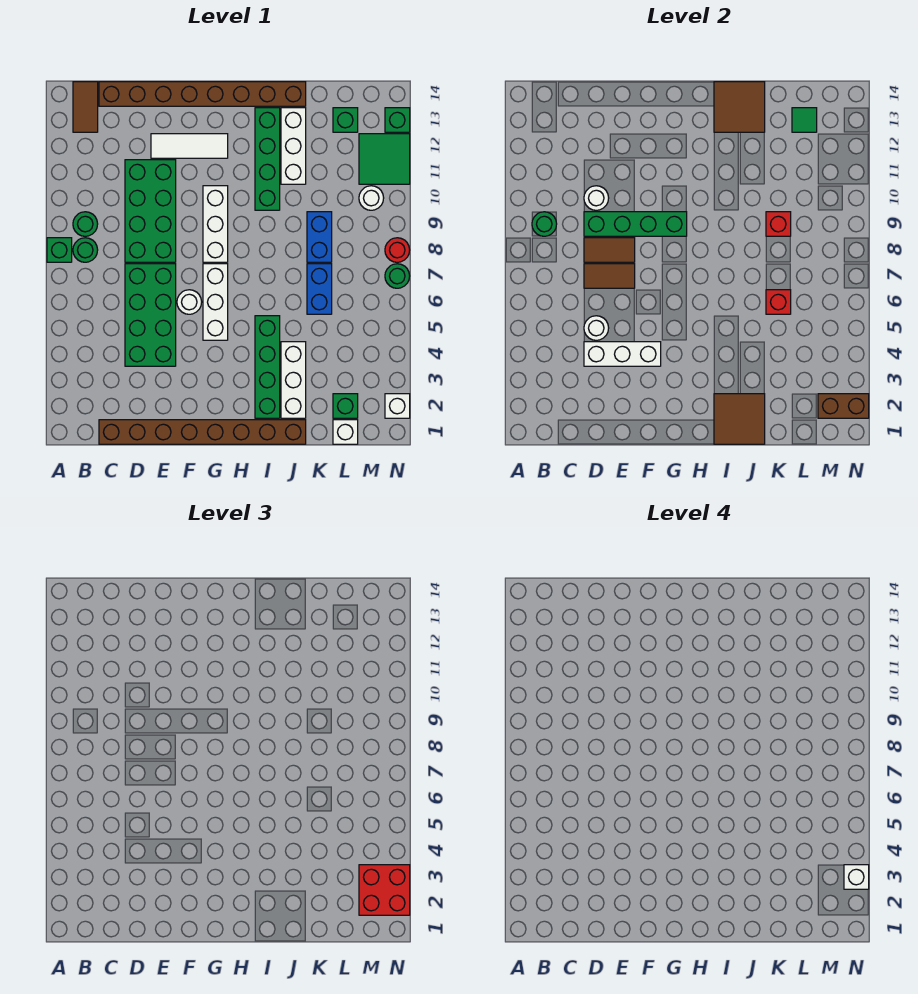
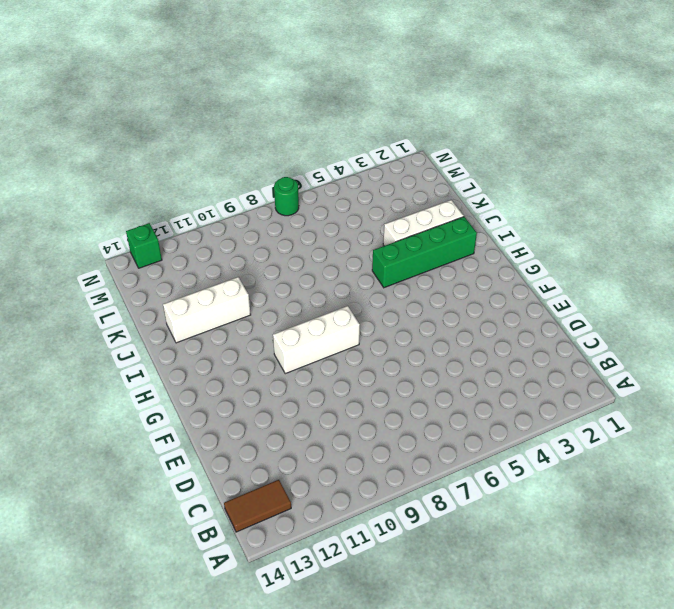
none -> green 1x1 brick [47,238,72,262]
none -> green 1x1 round brick [73,238,98,262]
none -> green 1x1 round brick [73,212,98,236]
none -> brown 1x8 brick [99,420,306,444]

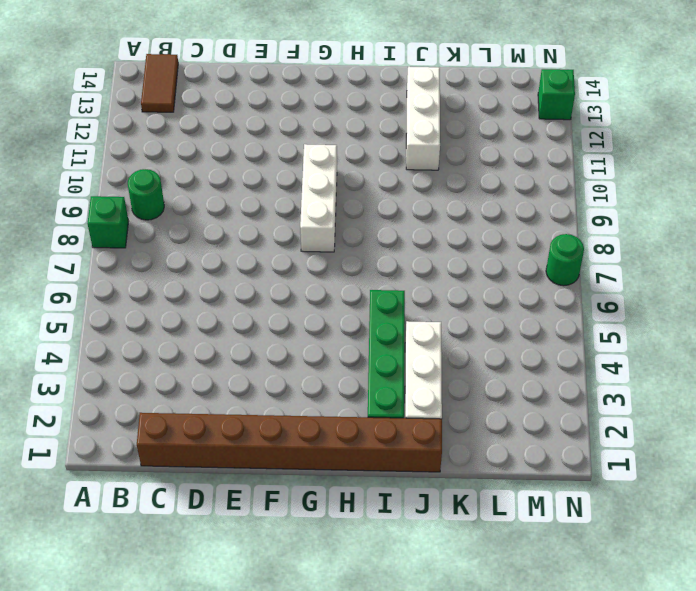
none -> green 1x1 round brick [73,238,98,262]
none -> brown 1x8 brick [99,82,306,106]
none -> green 2x4 brick [125,264,176,366]
none -> green 2x4 brick [125,160,176,262]

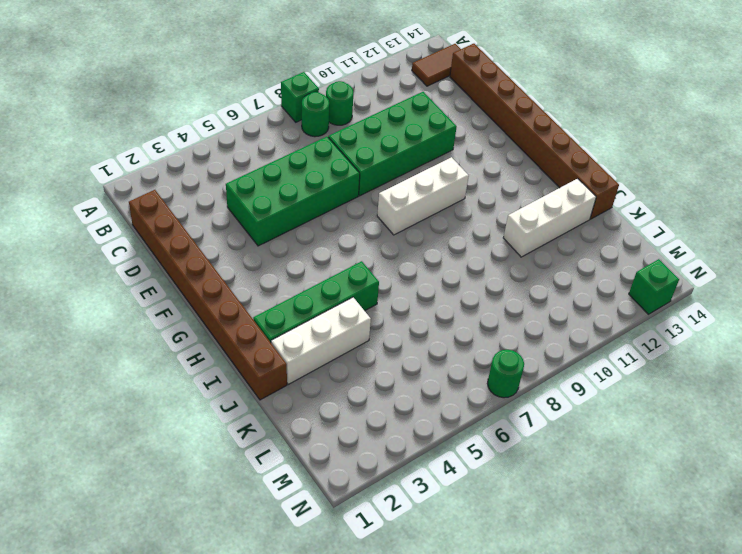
none -> white 1x3 tile [151,134,228,158]
none -> white 1x1 round brick [177,290,202,314]
none -> white 1x3 brick [203,264,228,340]
none -> green 1x4 brick [255,108,280,210]

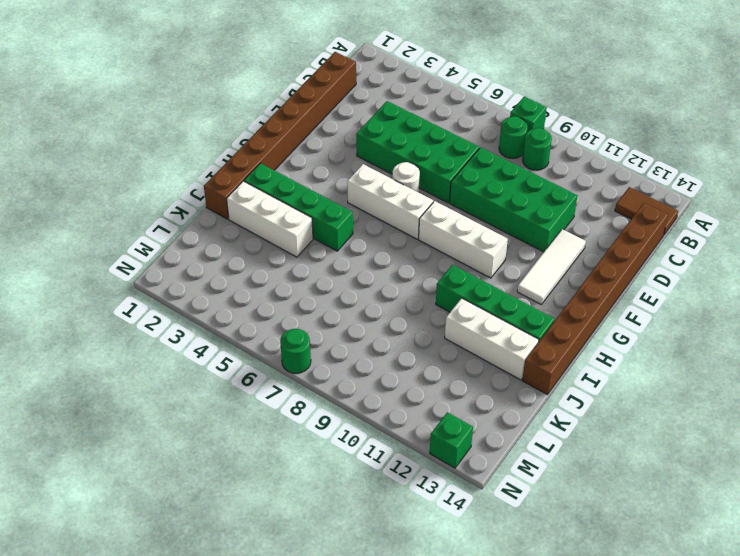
none -> blue 1x2 brick [307,264,332,314]
none -> blue 1x2 brick [307,212,332,262]
none -> white 1x1 brick [333,420,358,444]
none -> green 1x1 brick [333,394,358,418]

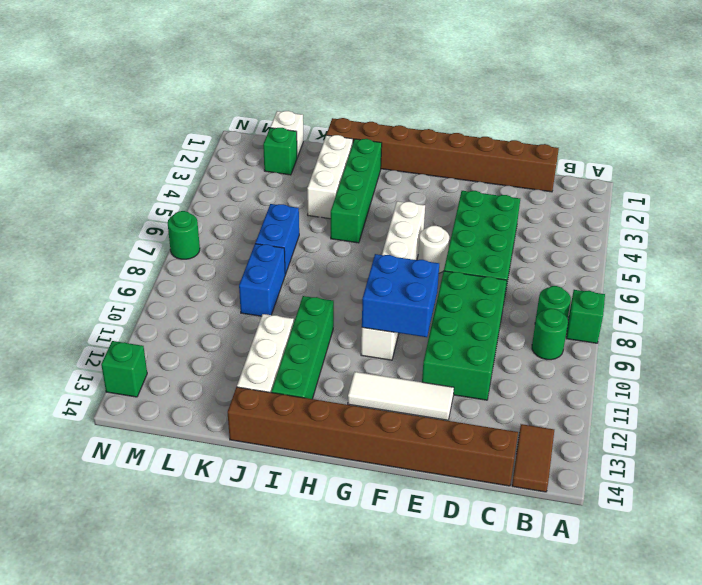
blue 2x2 brick [362,254,439,337] -> green 1x4 brick [584,212,687,236]
none -> green 1x1 brick [333,108,358,132]
none -> white 1x1 round brick [359,186,384,210]
none -> green 2x2 tile [359,134,410,184]
none -> white 1x1 brick [385,394,410,418]

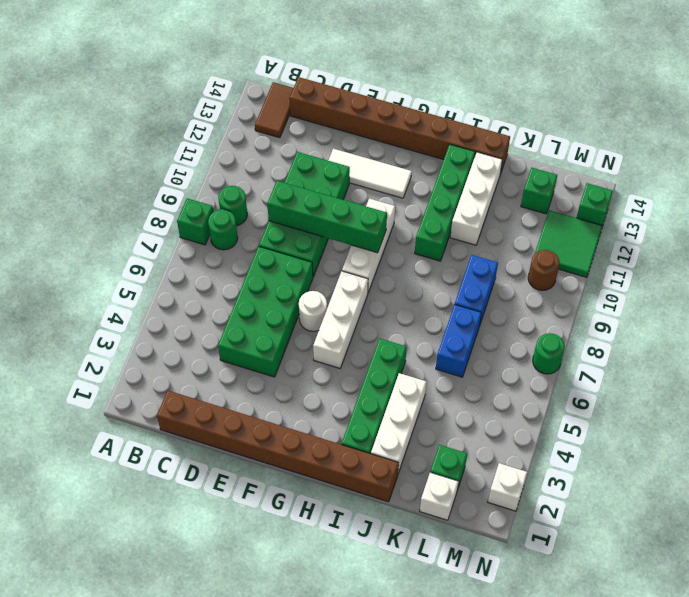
brown 1x1 round brick [528,250,560,291] -> white 1x1 round brick [359,186,384,210]
none -> red 1x1 round brick [385,238,410,262]
none -> green 1x1 round brick [532,212,557,236]
none -> white 1x3 brick [584,342,661,366]
none -> white 1x1 round brick [584,316,609,340]

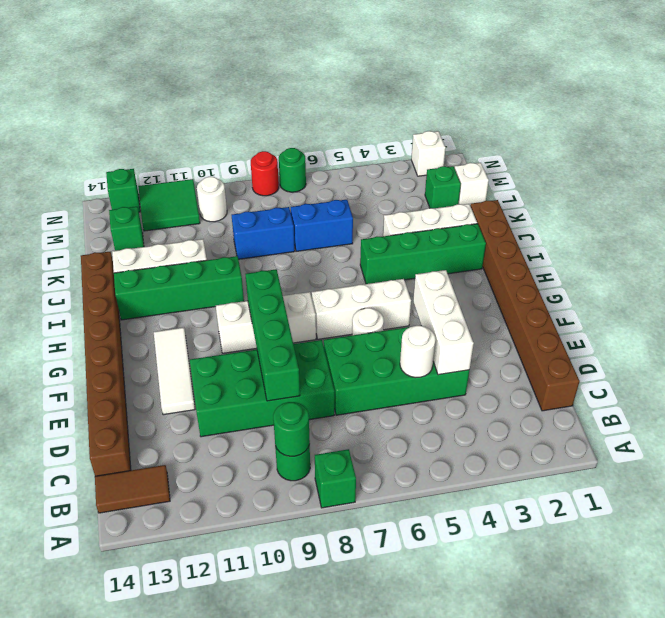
none -> green 1x1 round brick [73,238,98,262]
none -> brown 1x2 tile [584,264,635,288]
none -> brown 1x2 tile [584,238,635,262]
none -> white 1x1 round brick [584,186,609,210]

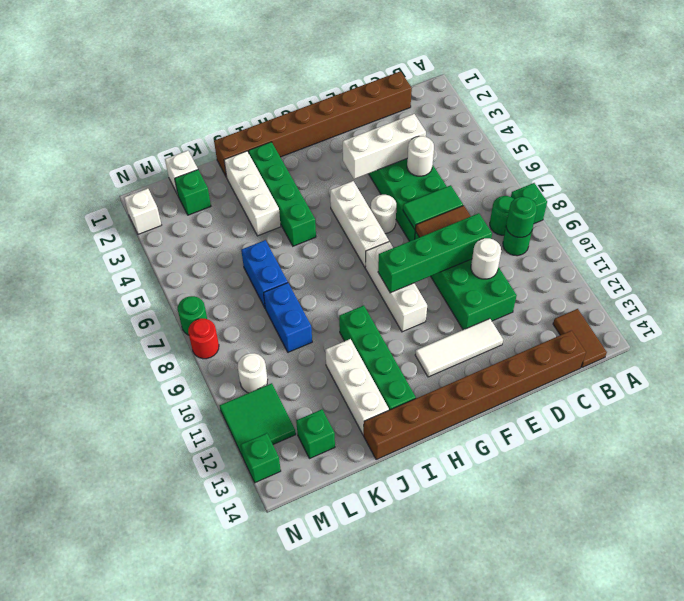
green 1x2 tile [403,185,463,229] -> brown 1x2 tile [584,264,635,288]
none -> brown 2x2 tile [714,394,765,444]
none -> brown 2x2 tile [714,82,765,132]
none -> red 1x1 brick [766,290,791,314]
none -> red 1x1 brick [766,212,791,236]

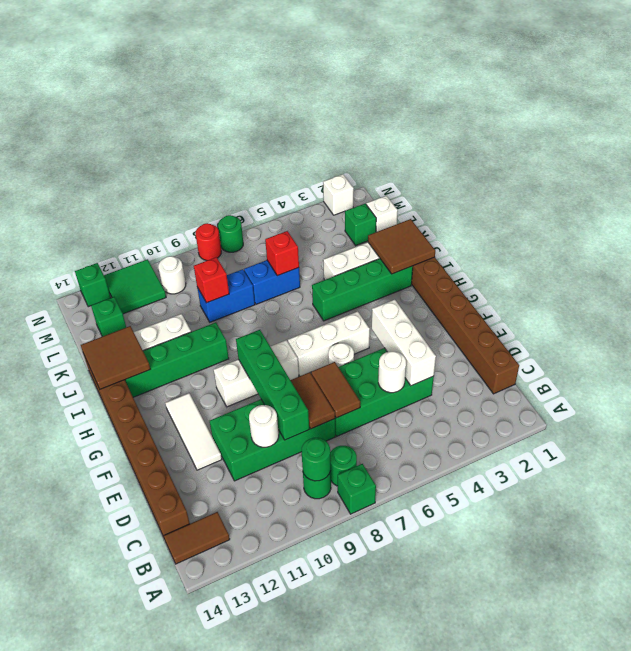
none -> green 1x1 tile [792,108,817,132]
none -> brown 1x2 brick [818,394,869,418]
none -> red 2x2 brick [359,865,410,915]
none -> white 1x1 brick [844,865,869,889]

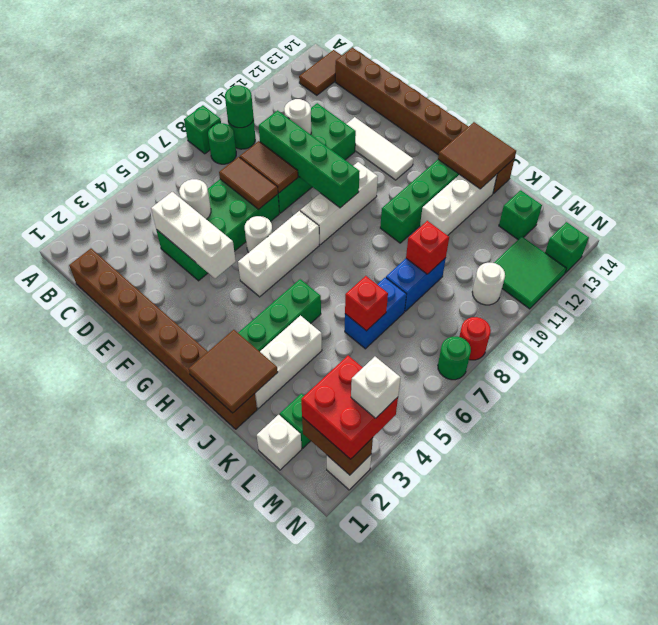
none -> green 1x1 tile [792,108,817,132]

